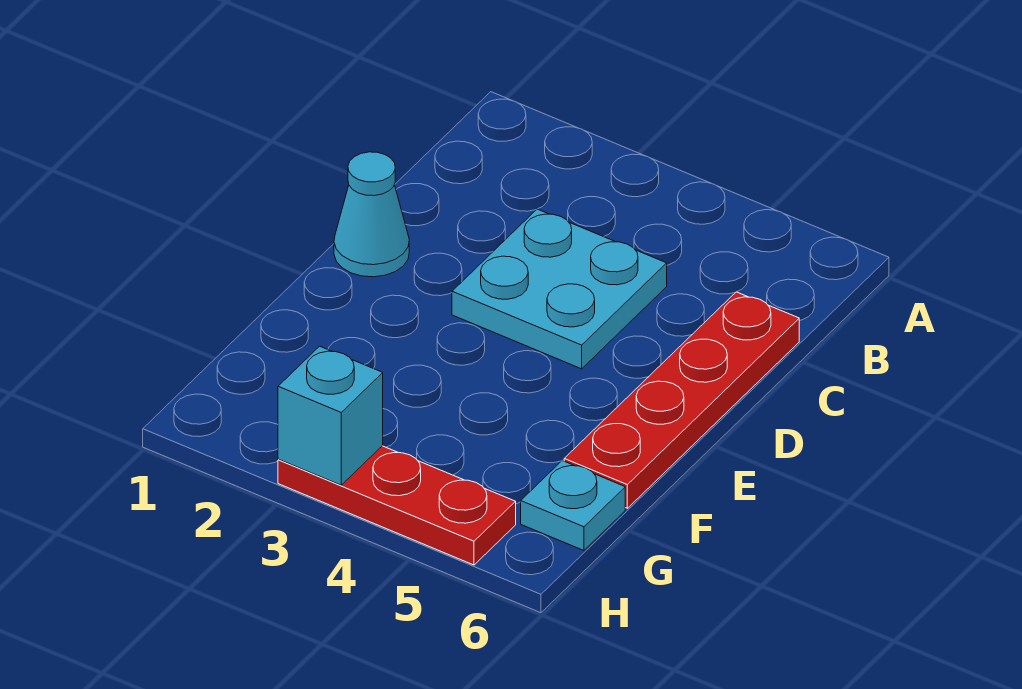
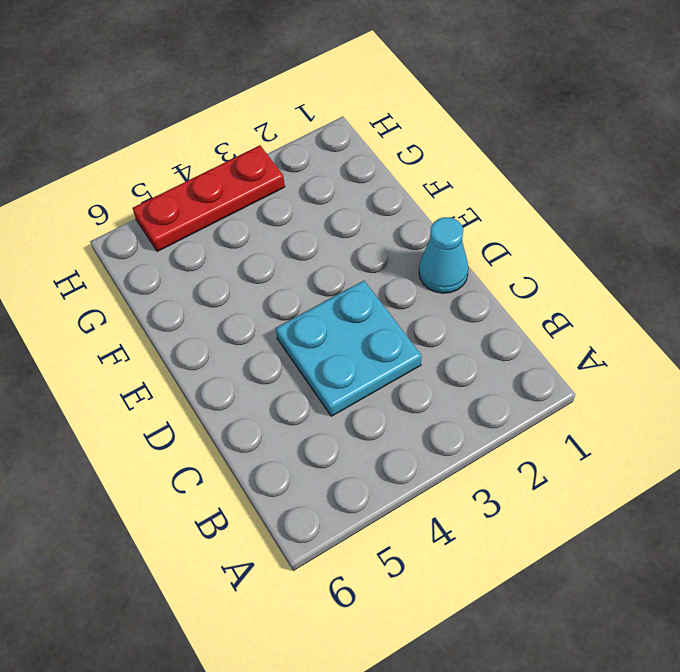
none -> red 1x4 plate [564,292,799,508]
none -> cyan 1x1 plate [521,461,625,550]

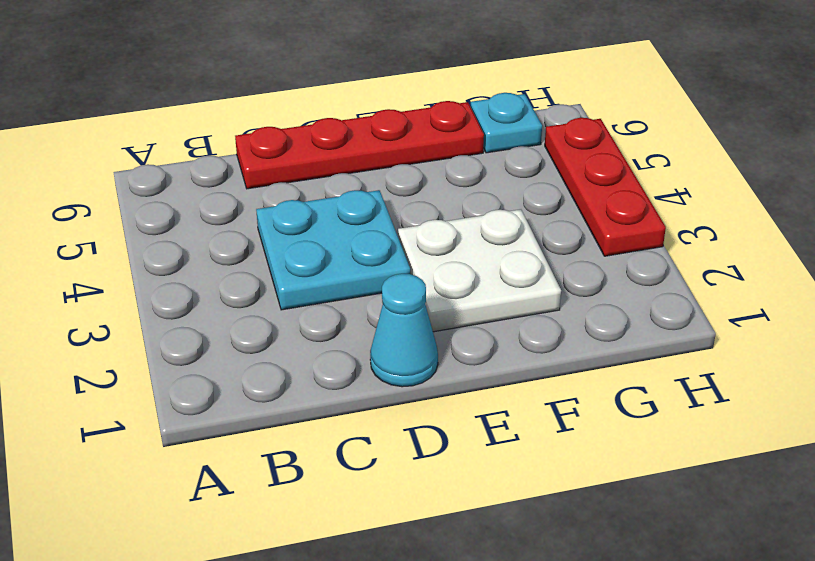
white 2x2 plate [398,209,561,332] -> none
none -> cyan 1x1 brick [278,346,383,485]

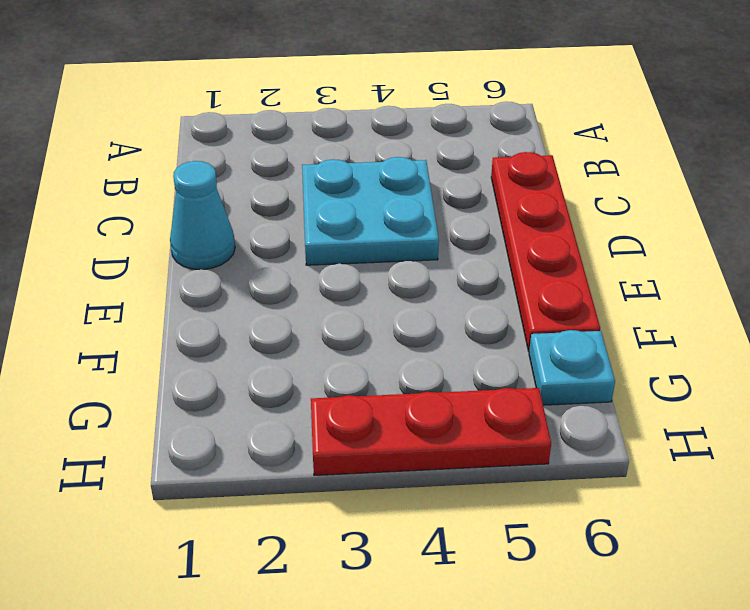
none -> cyan 1x1 brick [278,346,383,485]

